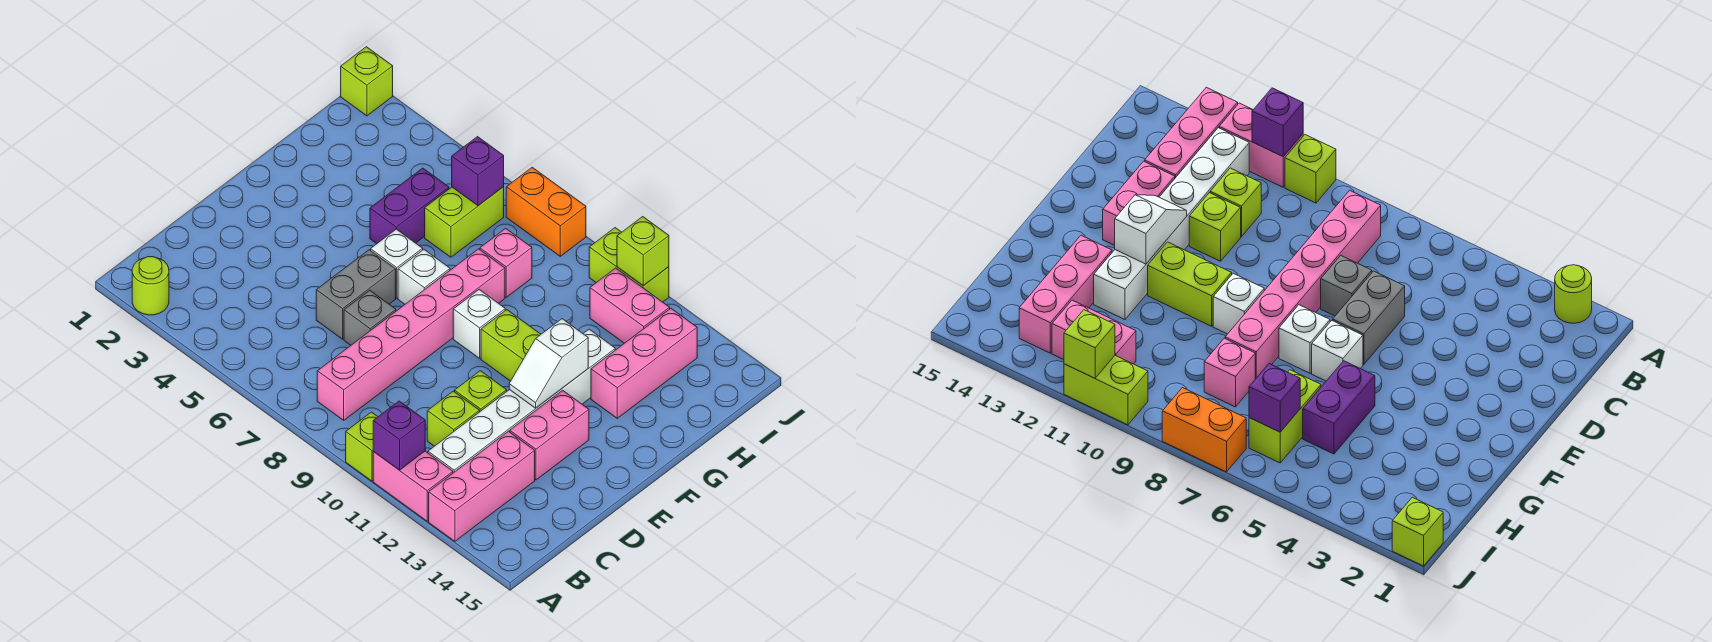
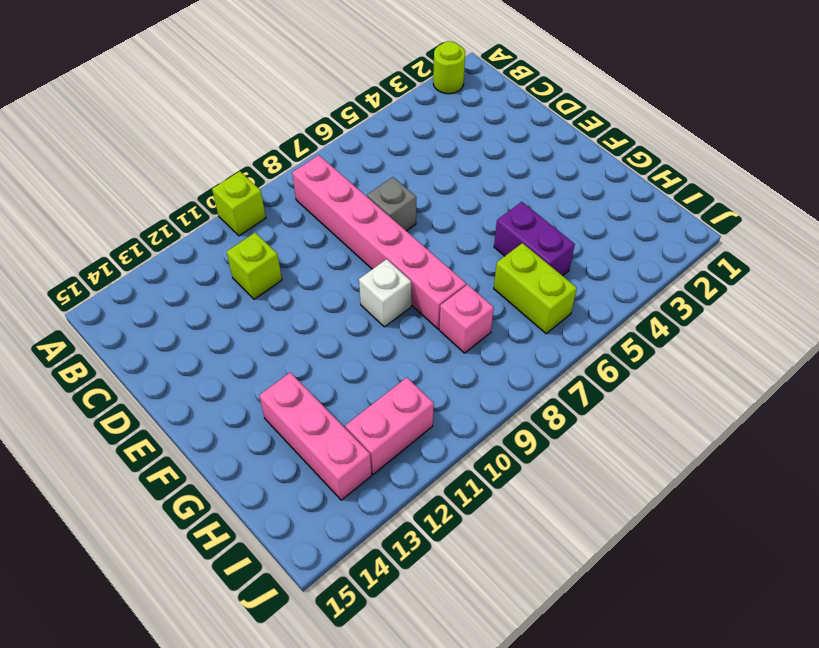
none -> pink 1x2 brick [373,451,453,521]
none -> pink 1x3 brick [429,431,535,541]
none -> white 1x6 brick [428,329,615,473]

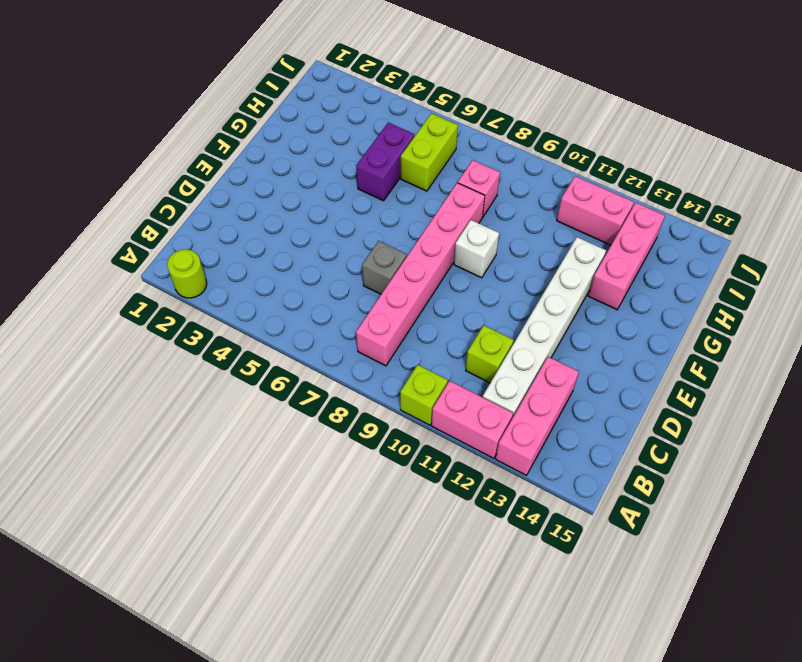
none -> grey 1x2 brick [316,250,396,339]
none -> lime 1x1 brick [455,371,507,411]
none -> pink 1x2 brick [510,390,589,480]

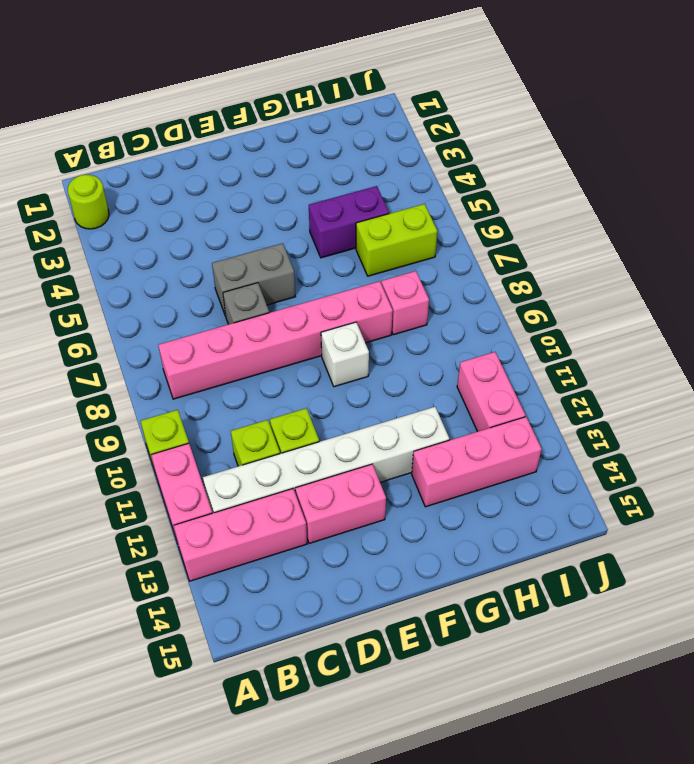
none -> white 1x1 brick [371,229,423,298]
none -> white 1x1 brick [398,249,450,304]
none -> lime 1x2 brick [481,310,541,381]

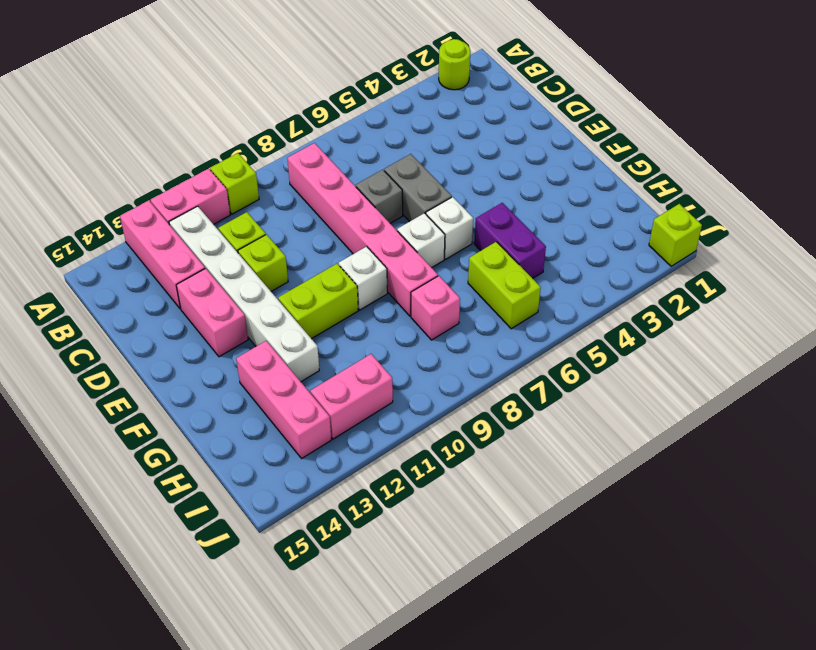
none -> orange 1x2 brick [506,167,586,256]
none -> lime 1x2 brick [589,228,669,302]
none -> purple 1x1 brick [373,401,425,470]

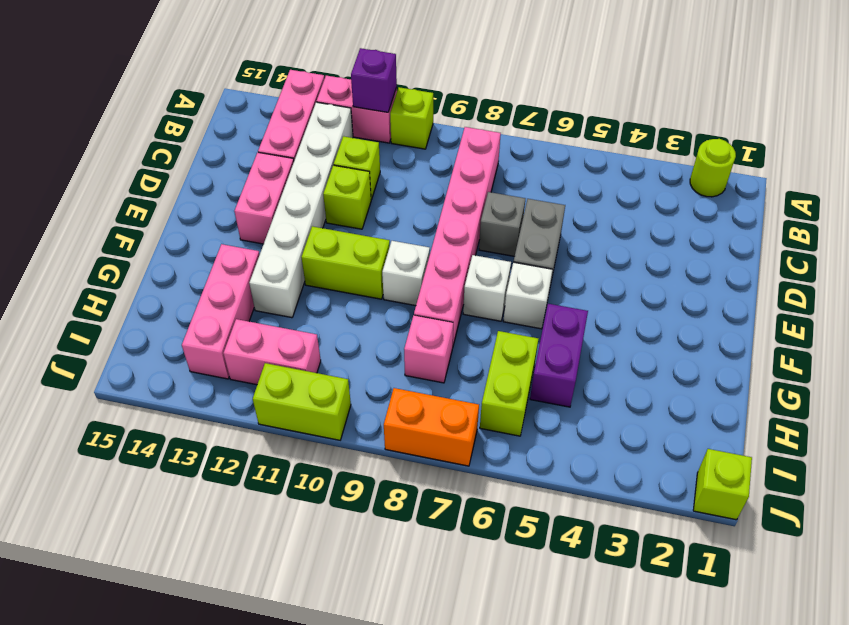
none -> white 1x2 slope [509,319,588,408]
none -> purple 1x1 brick [452,137,504,206]
none -> lime 1x1 brick [617,217,669,286]

